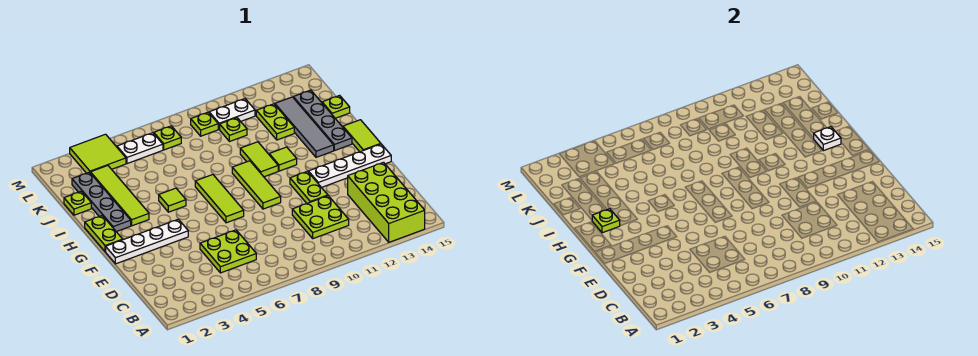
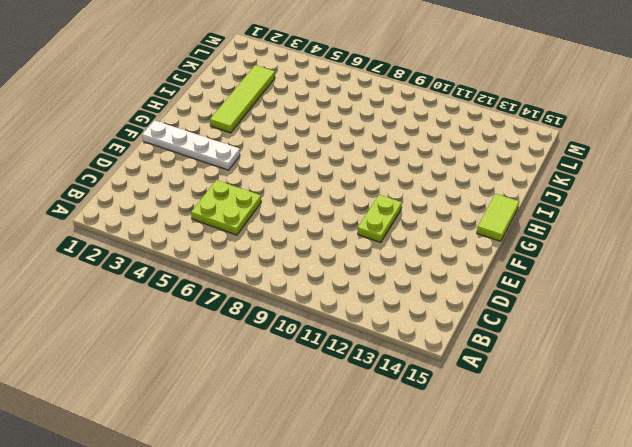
none -> lime 2x4 brick [348,162,425,242]
none -> lime 2x2 plate [292,196,349,239]
none -> lime 1x3 tile [195,175,244,223]

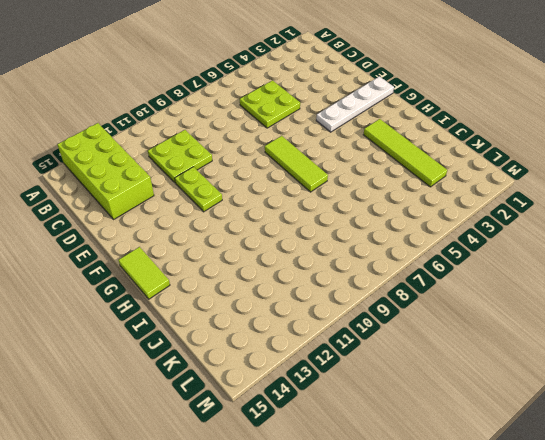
none -> lime 1x3 tile [232,161,281,209]
none -> white 1x4 plate [308,144,391,188]
none -> lime 1x2 plate [85,216,123,252]

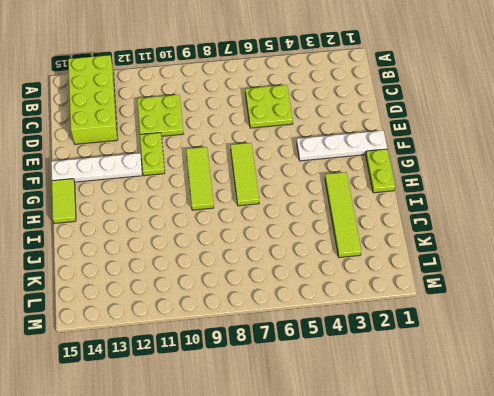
none -> grey 1x4 plate [72,172,131,232]
none -> lime 1x1 tile [159,188,186,212]
none -> lime 1x2 tile [240,142,278,177]

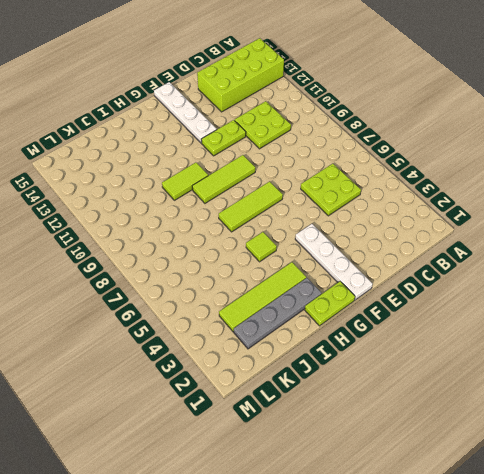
none -> lime 1x2 tile [343,120,381,152]
none -> lime 1x1 tile [269,147,297,171]
none -> grey 1x4 tile [275,97,334,157]

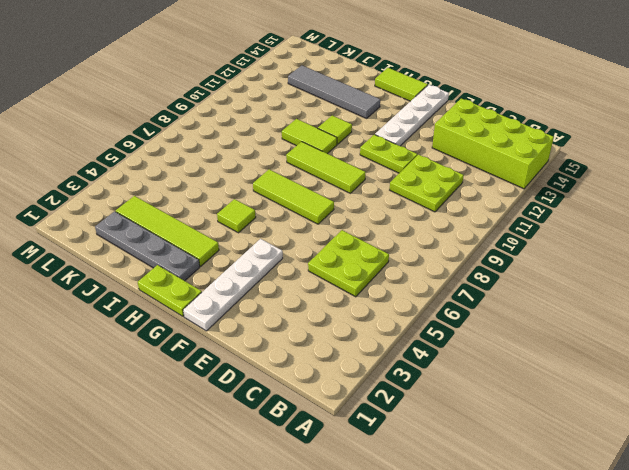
none -> grey 1x4 plate [293,90,352,151]
none -> lime 1x1 plate [64,191,91,215]
none -> lime 1x2 plate [256,104,294,140]

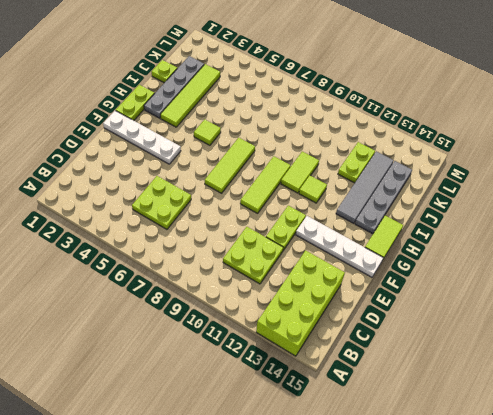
none -> lime 1x1 plate [322,95,350,118]
none -> lime 1x1 plate [220,118,247,142]
none -> lime 2x2 tile [70,134,126,173]

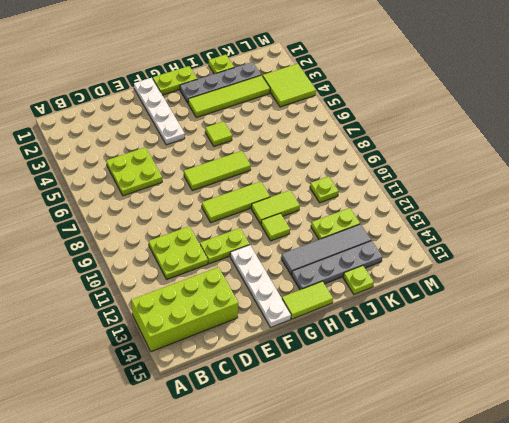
none -> white 1x2 plate [117,133,163,164]
none -> lime 1x1 plate [154,126,181,150]
none -> lime 1x1 plate [191,112,218,136]

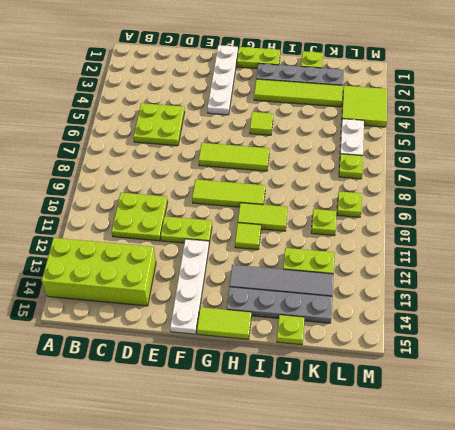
none -> white 1x2 plate [209,99,255,129]
none -> lime 1x1 plate [592,209,620,233]
none -> white 1x1 plate [813,127,841,151]

